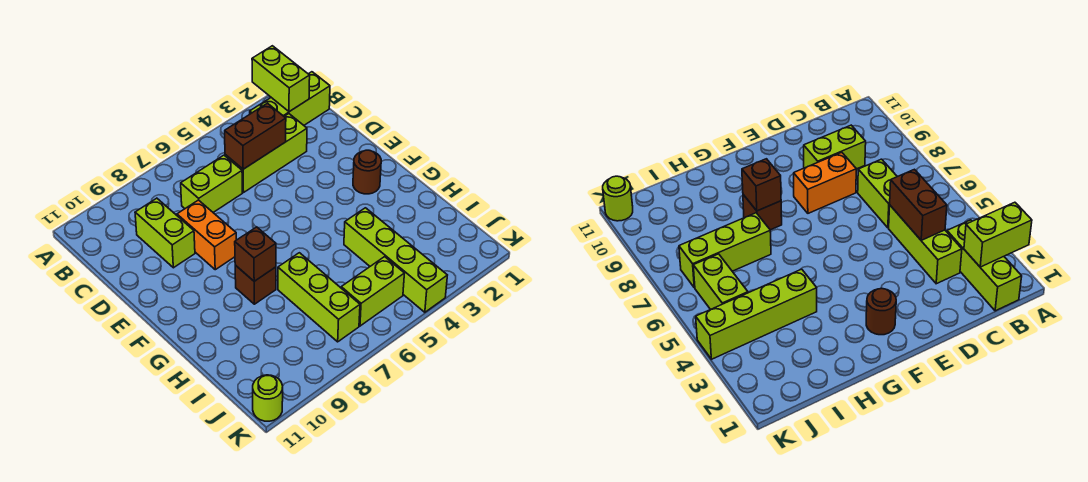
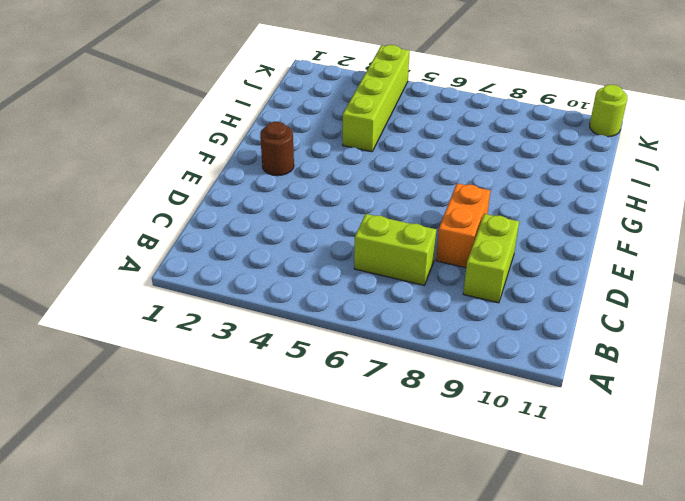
none -> lime 1x3 brick [250,72,330,125]
none -> lime 1x3 brick [225,114,307,192]
none -> brown 1x1 brick [235,265,276,304]

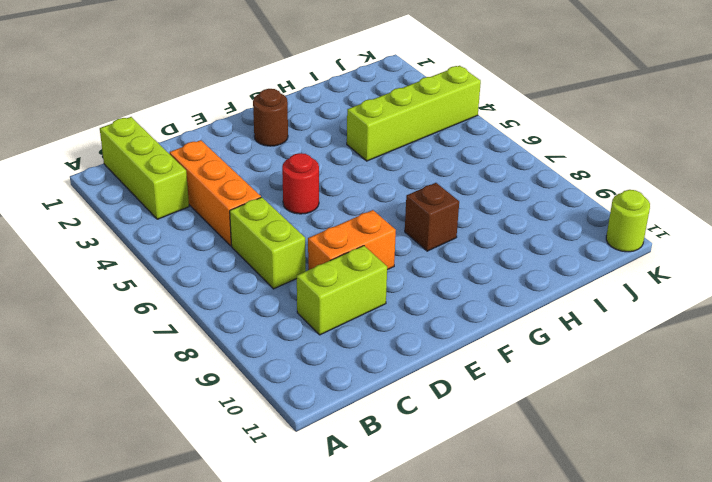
orange 1x3 brick [170,140,261,246] -> lime 1x3 brick [225,114,307,192]
red 1x1 round brick [282,153,319,214] -> none
none -> lime 1x3 brick [278,253,360,342]
none -> lime 1x2 brick [341,257,404,326]
none -> lime 1x2 brick [252,46,310,112]

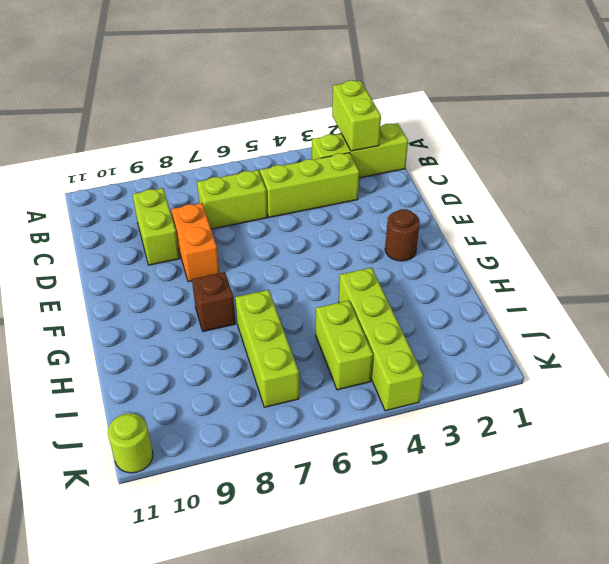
lime 1x2 brick [316,301,373,390] -> lime 1x2 brick turned to [341,257,404,326]
none -> brown 1x2 brick [225,103,286,169]
none -> brown 1x1 brick [235,227,276,281]

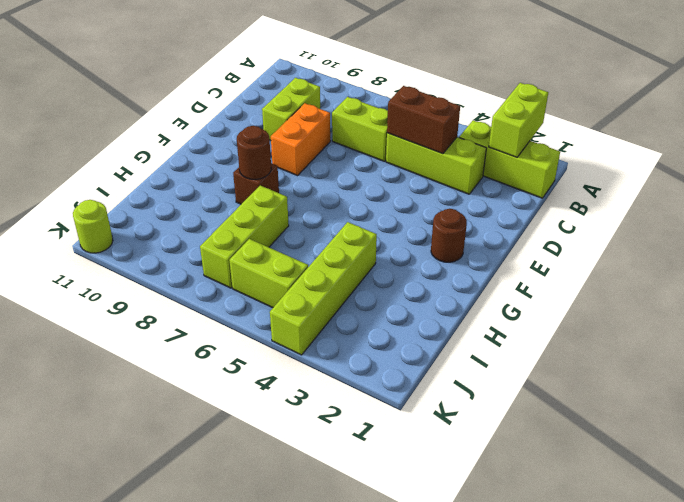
brown 1x1 round brick [237,126,271,179] -> brown 1x1 brick [235,227,276,281]

